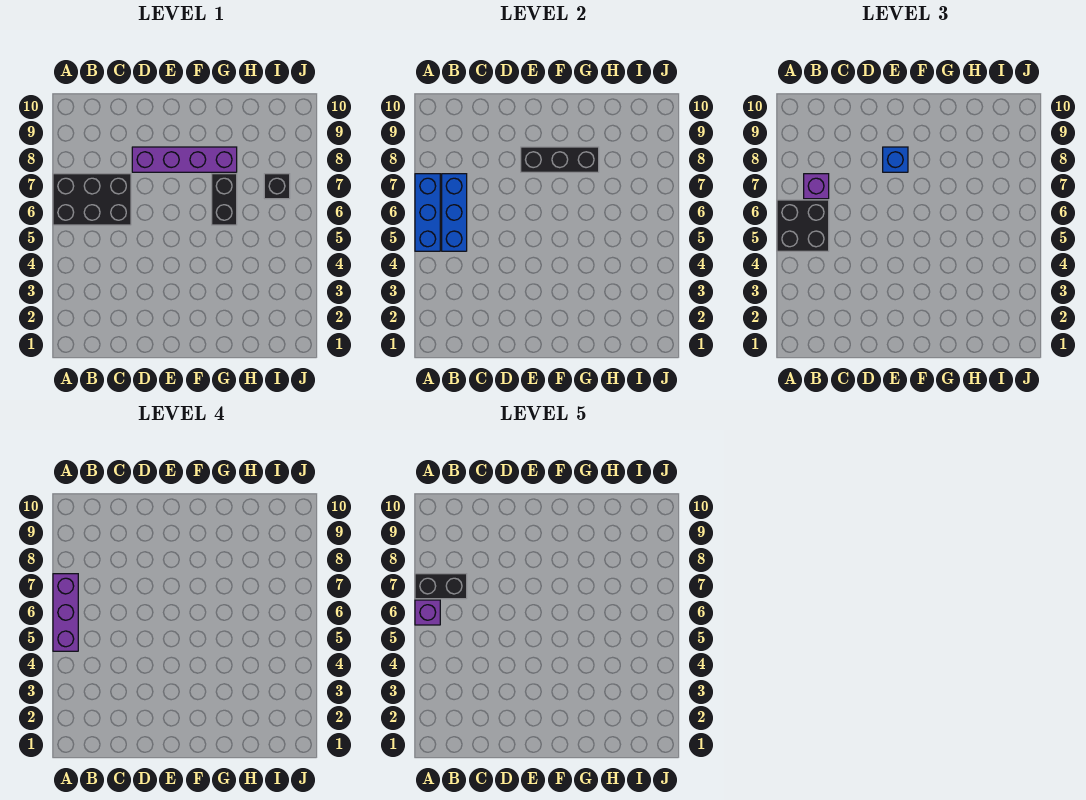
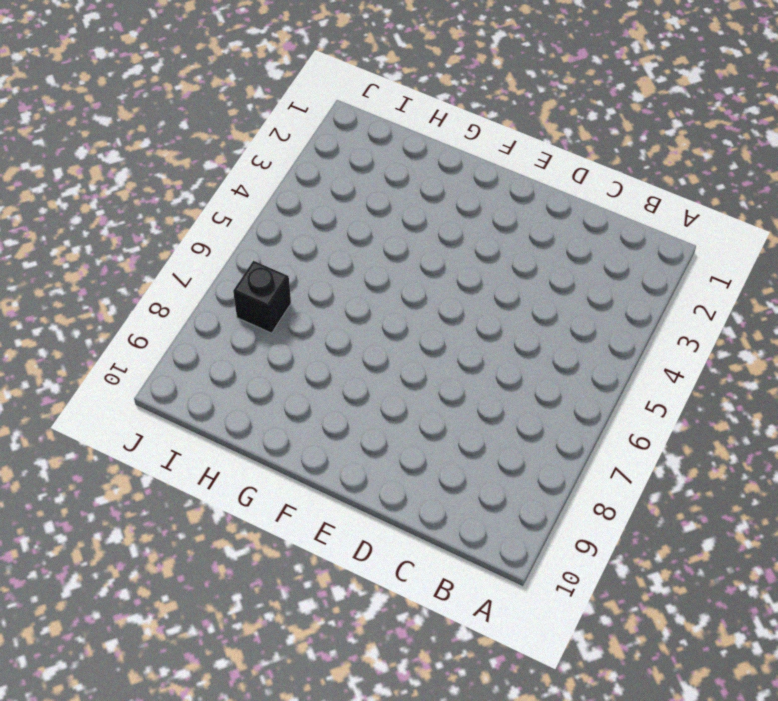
none -> black 2x3 brick [53,174,131,225]
none -> purple 1x4 brick [132,147,237,172]
none -> black 1x2 brick [212,174,237,225]

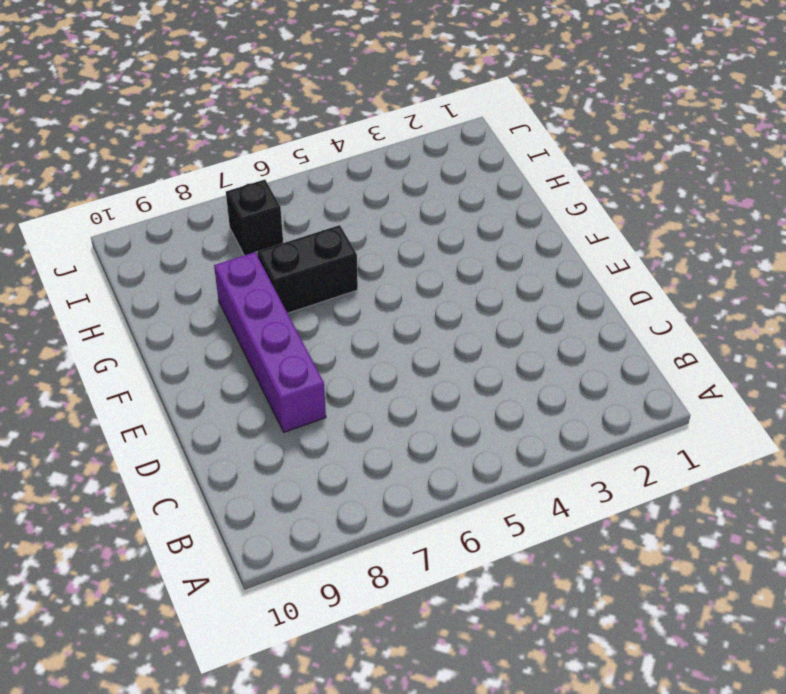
none -> black 2x3 brick [53,174,131,225]
none -> blue 1x3 brick [415,174,440,251]
none -> blue 1x3 brick [442,174,467,251]

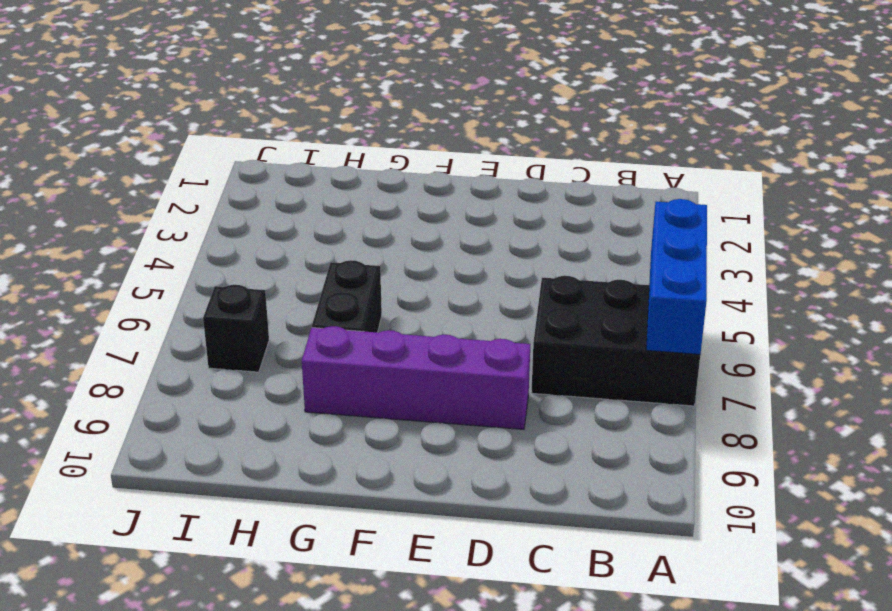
none -> blue 1x3 brick [442,174,467,251]
none -> black 1x3 brick [521,147,599,172]
none -> black 2x2 brick [777,200,829,251]

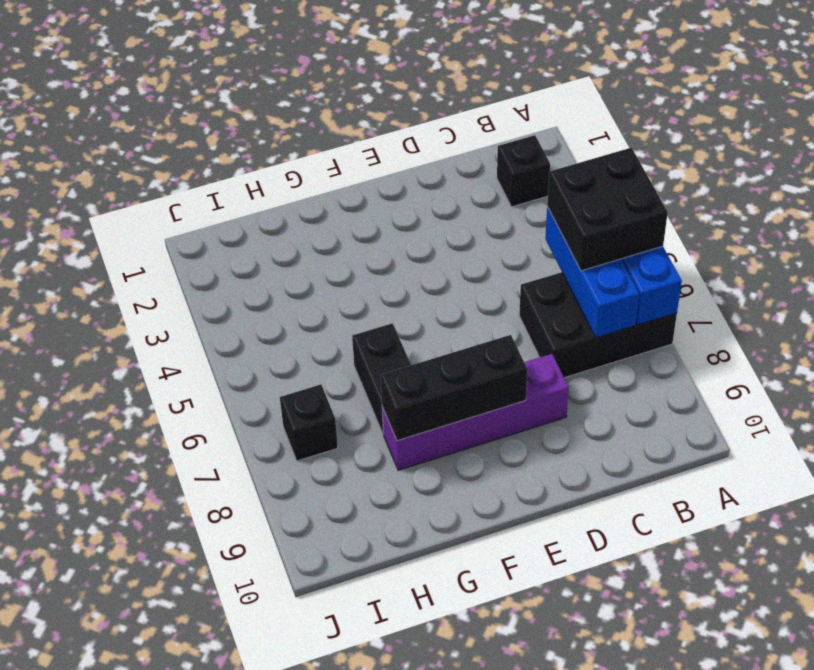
black 1x1 brick [497,135,550,207] -> none
none -> purple 1x1 brick [804,174,829,199]
none -> blue 1x1 brick [883,147,908,172]
none -> purple 1x3 brick [53,574,78,651]

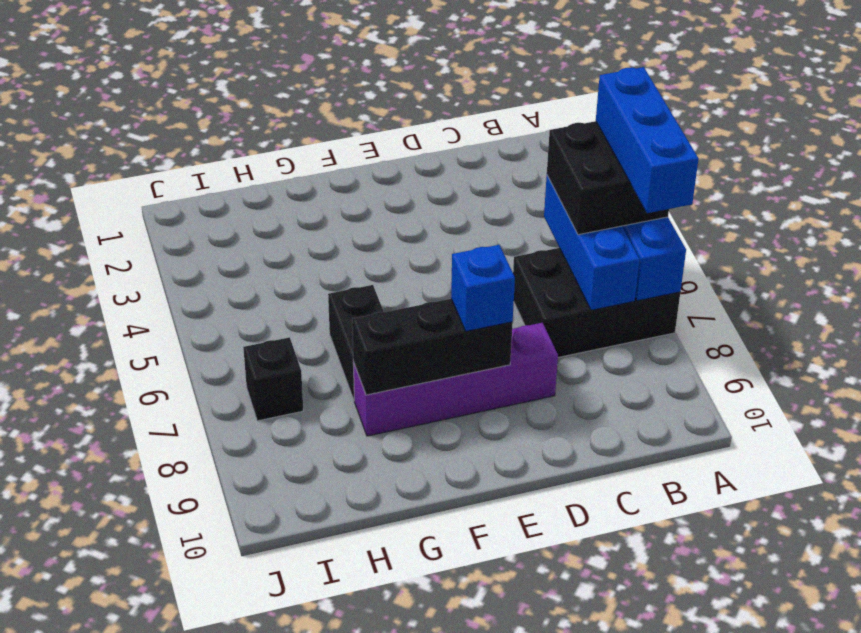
blue 1x3 brick [596,67,699,213] -> purple 1x3 brick [53,574,78,651]
none -> purple 1x1 brick [804,174,829,199]
none -> purple 1x1 brick [415,600,440,625]
none -> black 1x2 brick [415,574,467,599]

